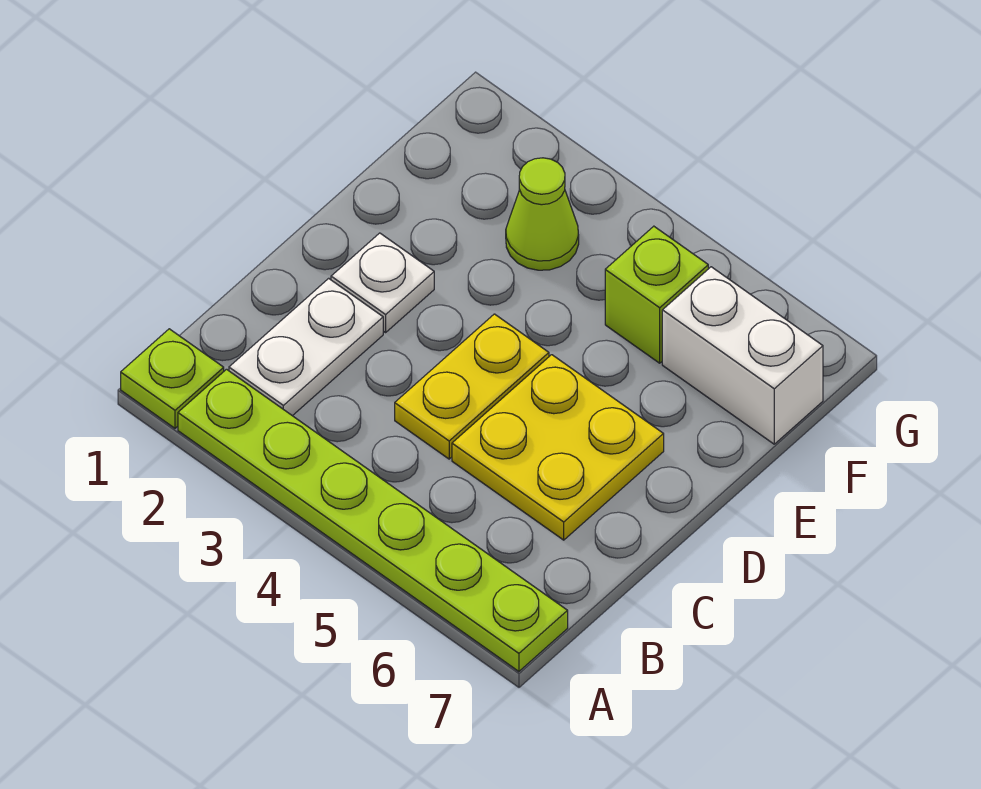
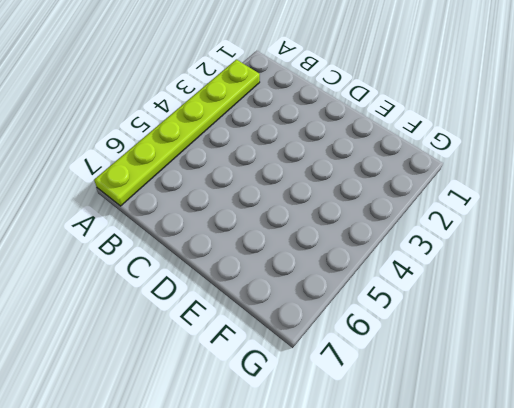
none -> lime 1x1 plate [121,329,224,428]
none -> white 1x2 plate [229,278,383,416]

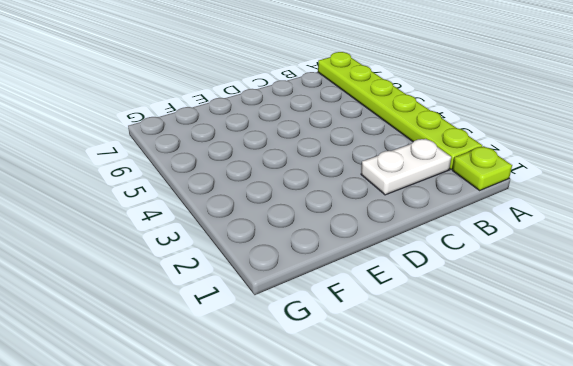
none -> yellow 1x2 plate [395,314,549,459]
none -> yellow 2x2 plate [452,355,664,540]

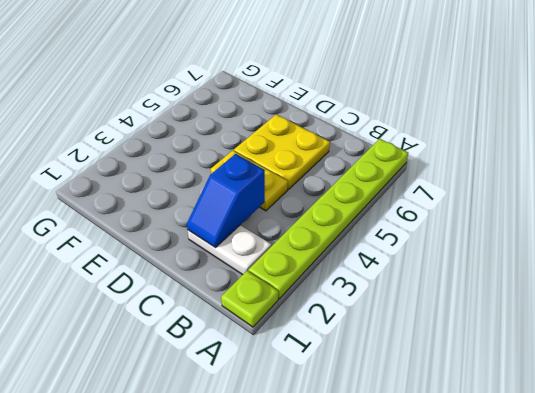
blue 1x2 slope [187,154,265,248] -> none
none -> white 1x1 plate [331,233,434,332]
none -> lime 1x1 cone [506,158,579,270]

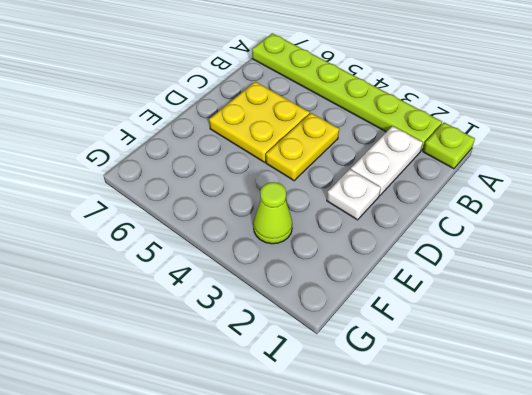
none -> lime 1x1 brick [605,226,708,363]
none -> white 1x2 brick [662,267,823,444]

